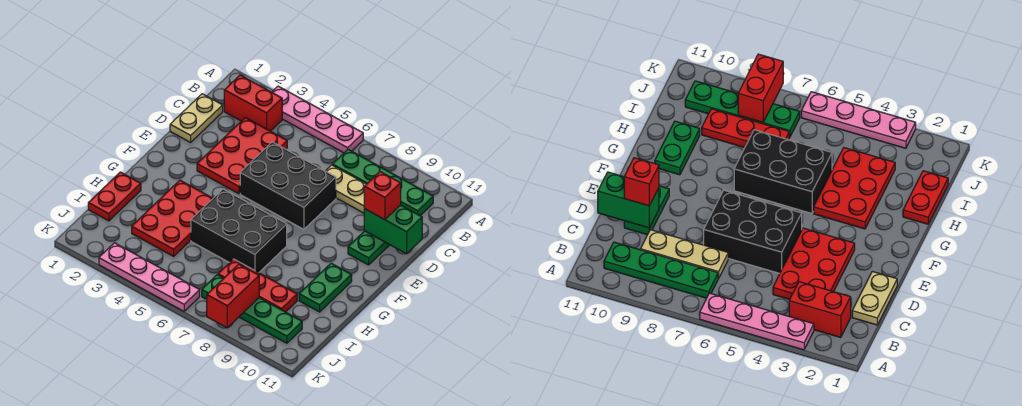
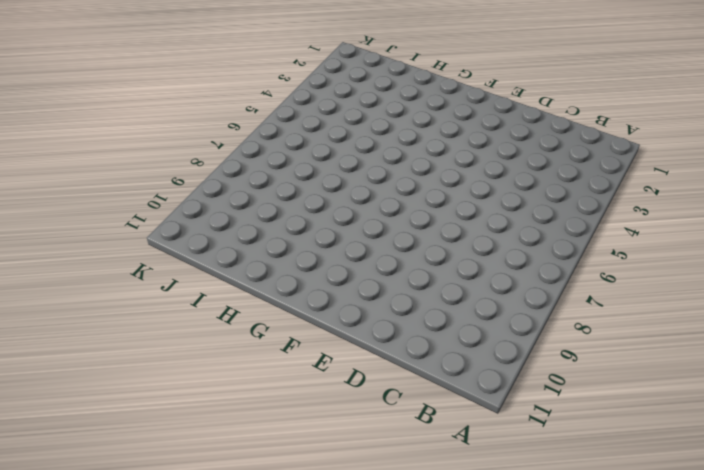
none -> pink 1x4 plate [272,86,363,153]
none -> red 1x2 brick [224,75,282,131]
none -> green 1x4 plate [332,149,433,216]

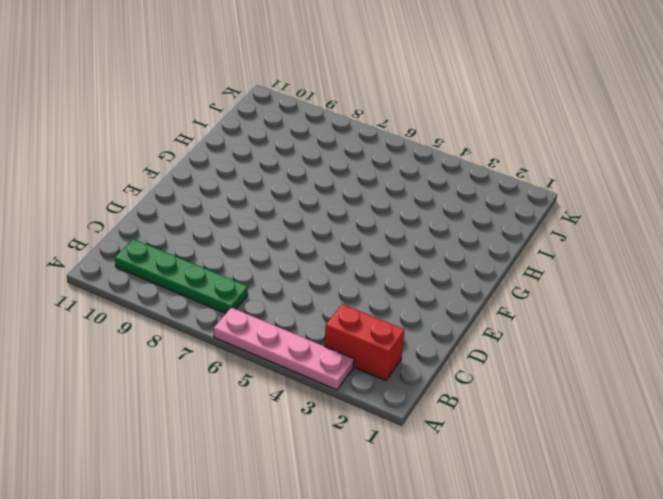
none -> tan 1x2 plate [170,94,223,142]
none -> red 2x3 plate [197,118,287,194]
none -> tan 1x3 plate [326,165,366,213]

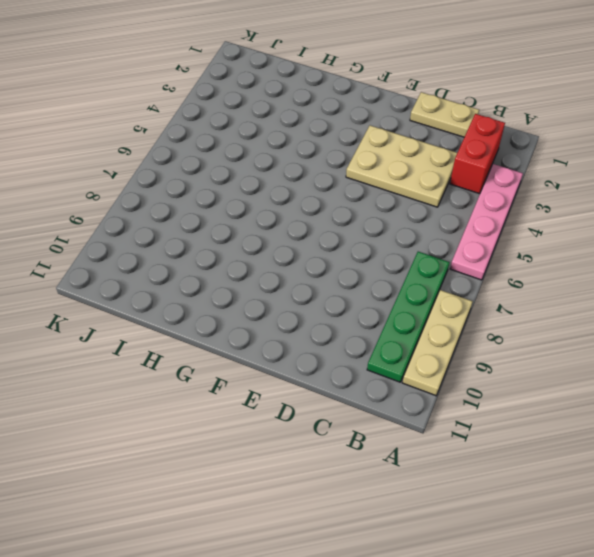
tan 1x3 plate [402,290,473,396] -> tan 1x3 plate moved to [326,165,366,213]
tan 2x3 plate [346,125,457,207] -> red 2x3 plate [197,118,287,194]
none -> black 2x3 brick [240,142,336,229]
none -> green 1x2 plate [348,231,389,265]
none -> red 2x3 plate [132,180,213,256]

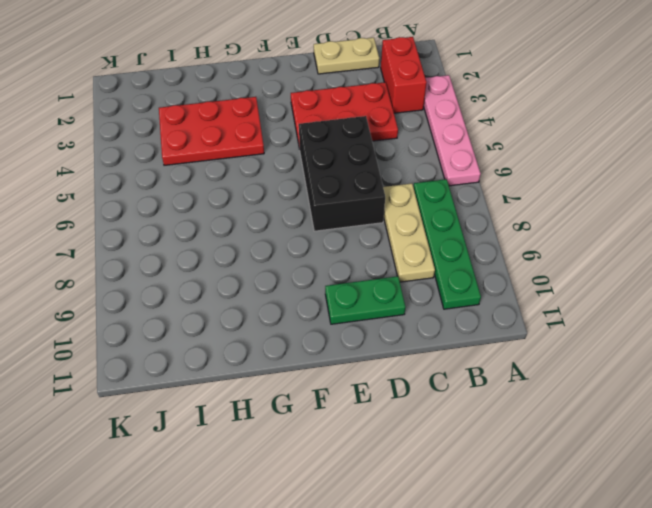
none -> black 2x3 brick [191,189,287,273]
none -> green 1x2 plate [299,263,352,312]
none -> red 1x2 plate [88,172,141,221]

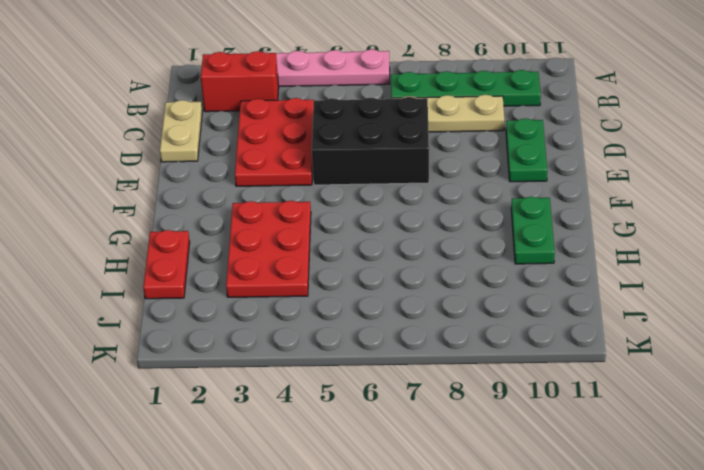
none -> black 2x3 brick [191,189,287,273]
none -> red 1x3 plate [218,259,297,312]
none -> green 1x4 plate [202,275,302,343]

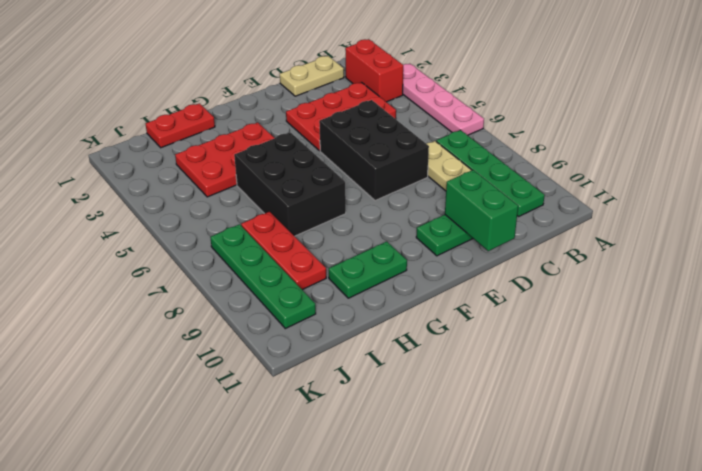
none -> pink 1x4 plate [99,243,200,311]
none -> red 1x2 brick [207,264,259,328]
none -> red 1x1 brick [364,172,401,220]

